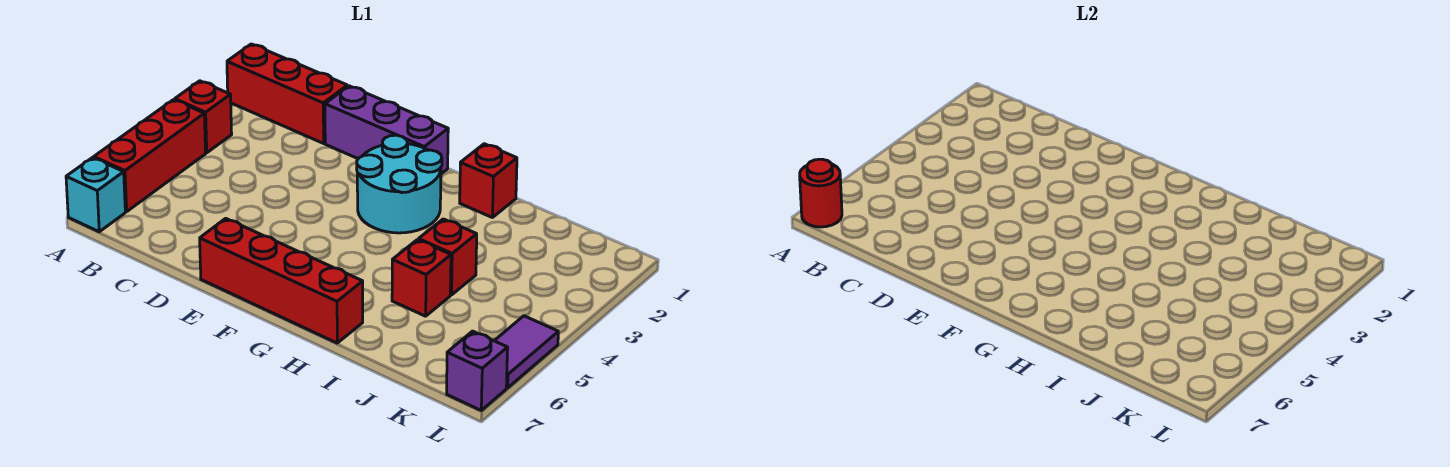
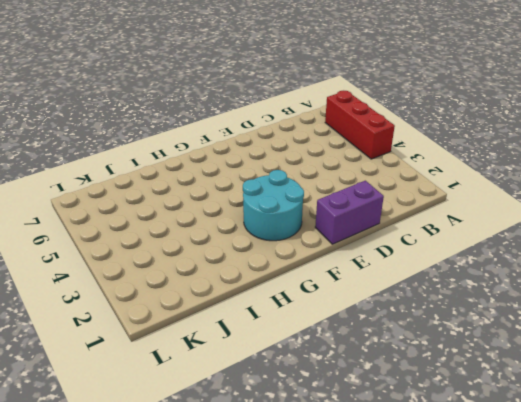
purple 1x2 brick [315,181,384,244] -> purple 1x3 brick [325,86,448,174]
none -> red 1x3 brick [227,44,347,143]
none -> red 1x1 brick [175,81,232,153]
none -> cyan 1x1 brick [66,158,125,232]

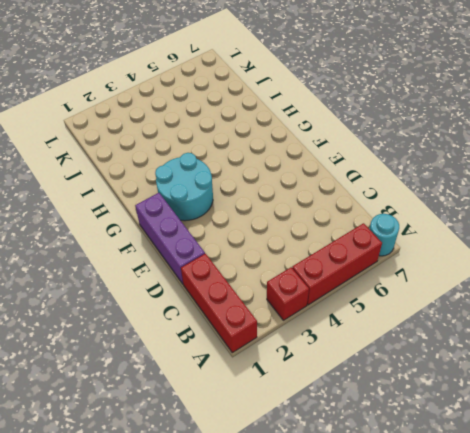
cyan 1x1 round brick [369,214,399,256] -> cyan 1x1 brick [66,158,125,232]
none -> red 1x4 brick [200,218,363,343]
none -> red 1x1 brick [460,144,517,217]
none -> red 1x1 brick [419,219,477,295]

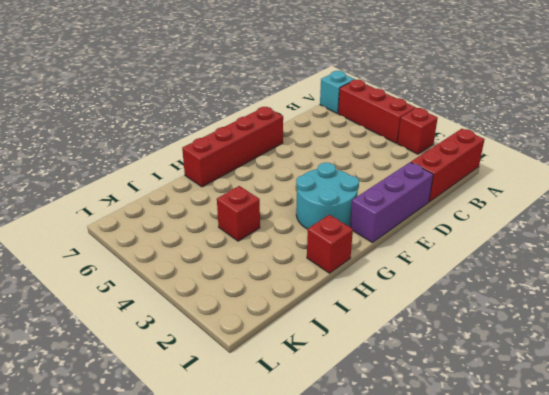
none -> red 1x1 brick [392,240,451,316]
none -> purple 1x2 tile [494,316,558,388]
none -> purple 1x1 brick [447,331,508,410]

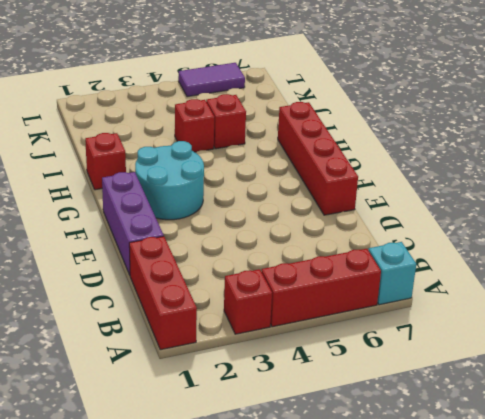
none -> purple 1x1 brick [447,331,508,410]
none -> red 1x1 round brick [800,159,842,227]

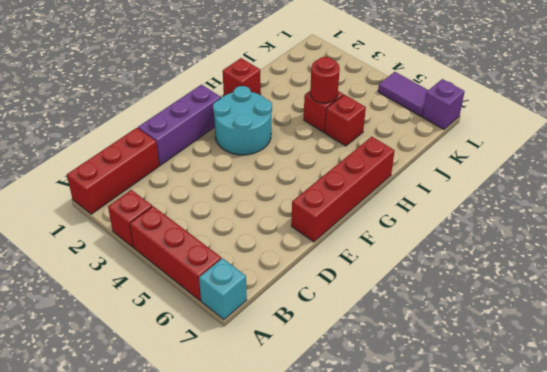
red 1x1 round brick [310,57,340,103] -> red 1x1 round brick moved to [800,159,842,227]

